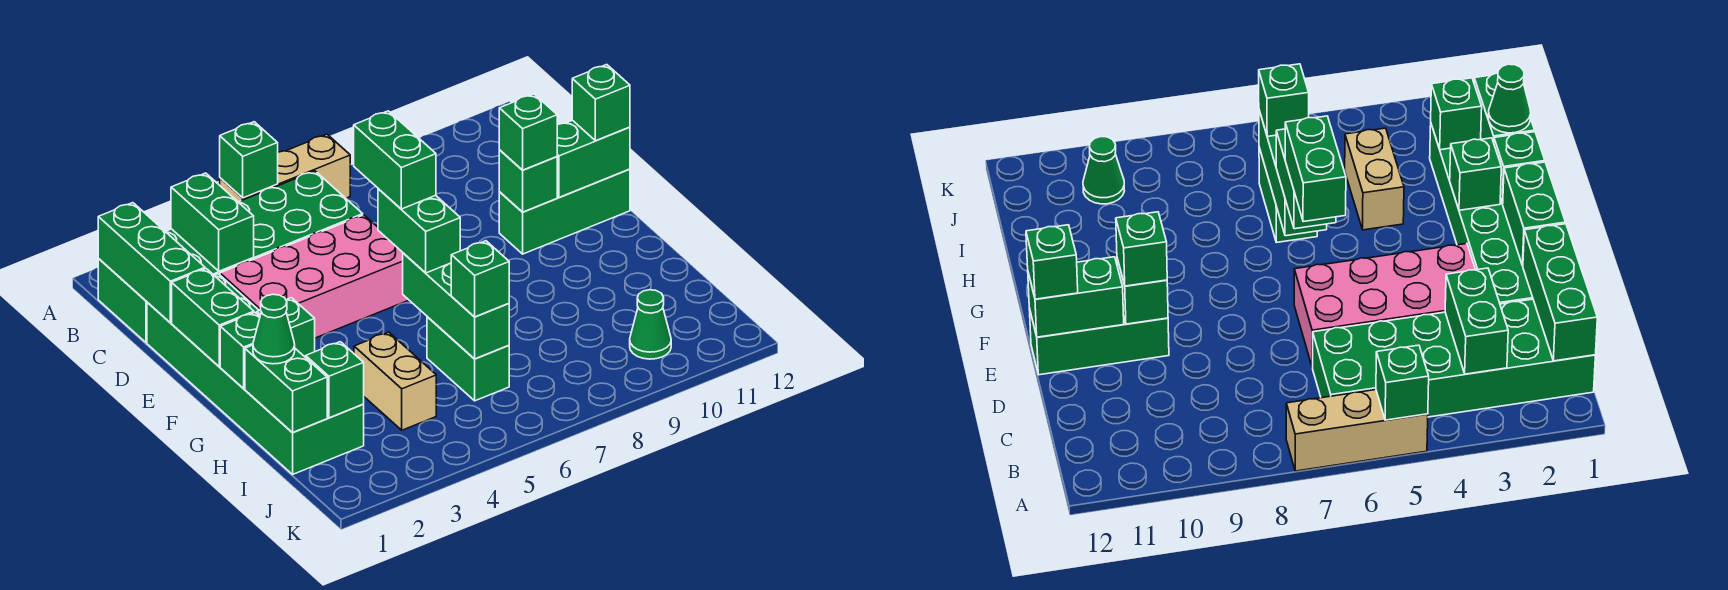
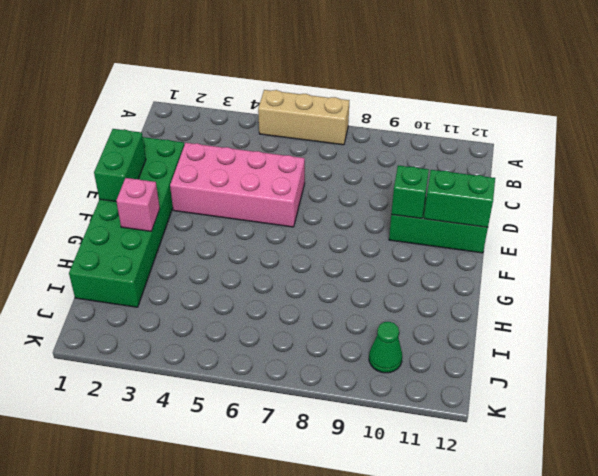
pink 1x1 brick [116,178,160,231] -> green 1x1 brick [257,298,315,358]
none -> green 2x6 brick [98,171,363,343]
none -> tan 1x2 brick [354,332,436,430]
none -> green 1x2 brick [427,317,509,401]

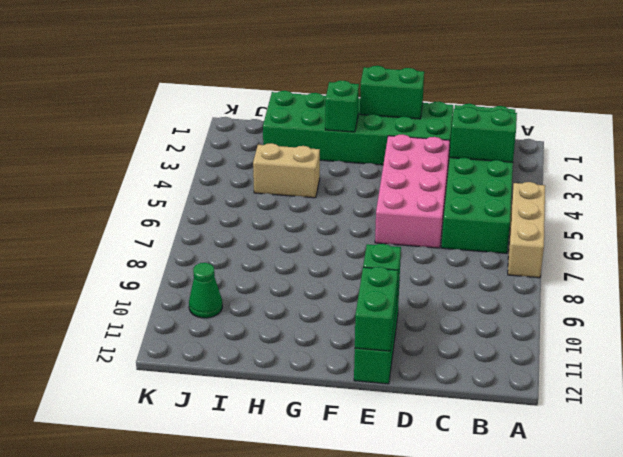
none -> green 1x2 brick [427,317,509,401]
none -> green 1x1 brick [220,122,278,198]
none -> green 1x3 brick [98,203,205,323]

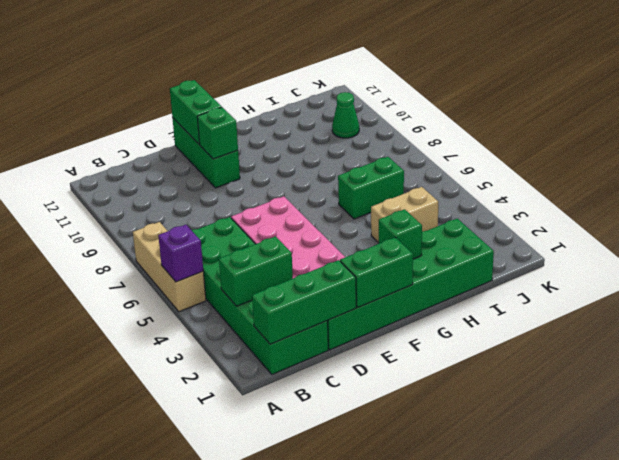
purple 1x1 brick [158,225,203,282] -> green 1x1 brick [220,122,278,198]
none -> green 1x1 brick [220,313,260,389]
none -> green 1x3 brick [403,253,509,359]
none -> green 1x2 brick [245,345,327,433]

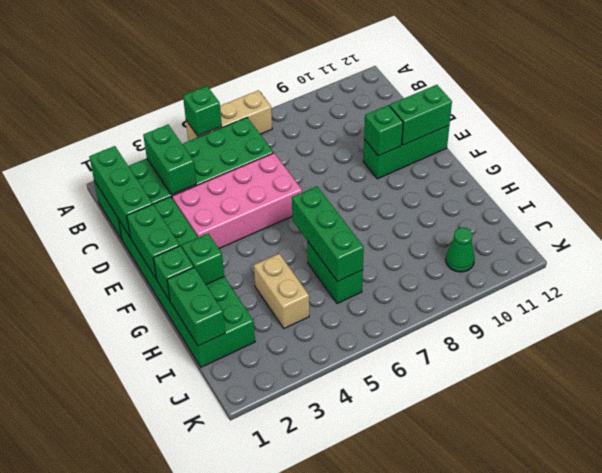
none -> green 1x1 brick [306,342,364,418]
none -> green 1x1 brick [499,94,557,170]
none -> green 1x1 brick [572,65,630,141]

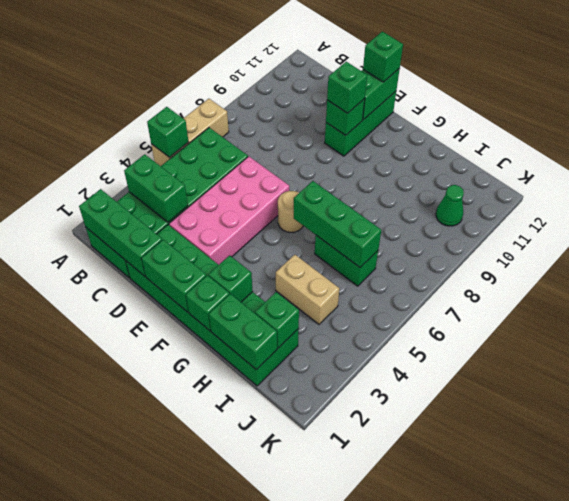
tan 1x1 round brick [278,191,303,232] -> none
none -> green 1x2 brick [378,189,460,273]
none -> green 1x1 cone [253,294,295,364]
none -> green 1x1 brick [451,241,509,317]

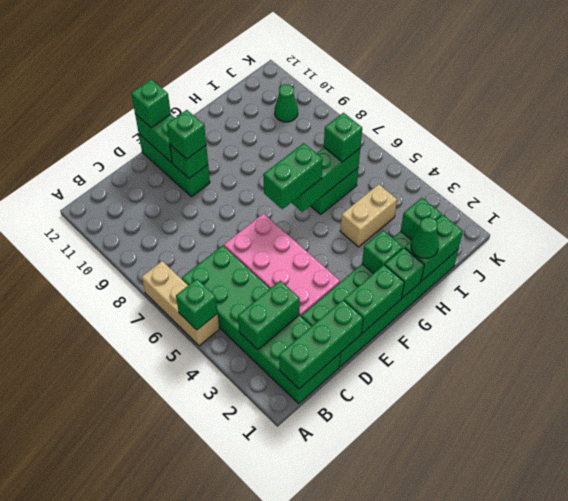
none -> green 1x2 brick [354,111,436,209]

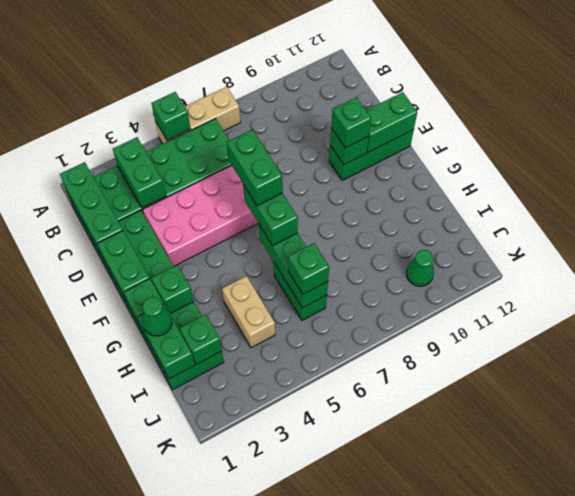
none -> green 1x1 brick [572,65,630,141]

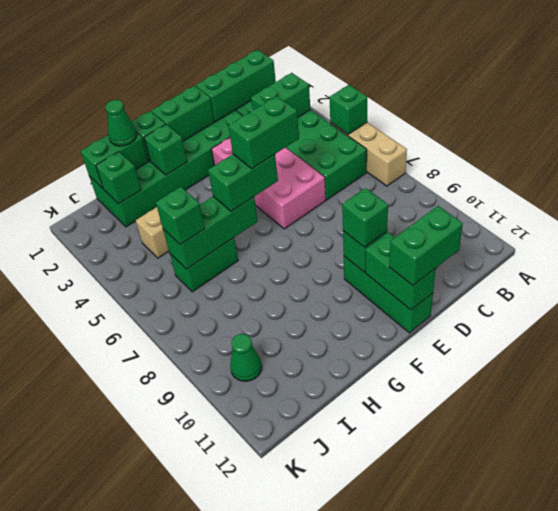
green 1x2 brick [389,206,463,285] -> green 1x1 brick [572,65,630,141]

